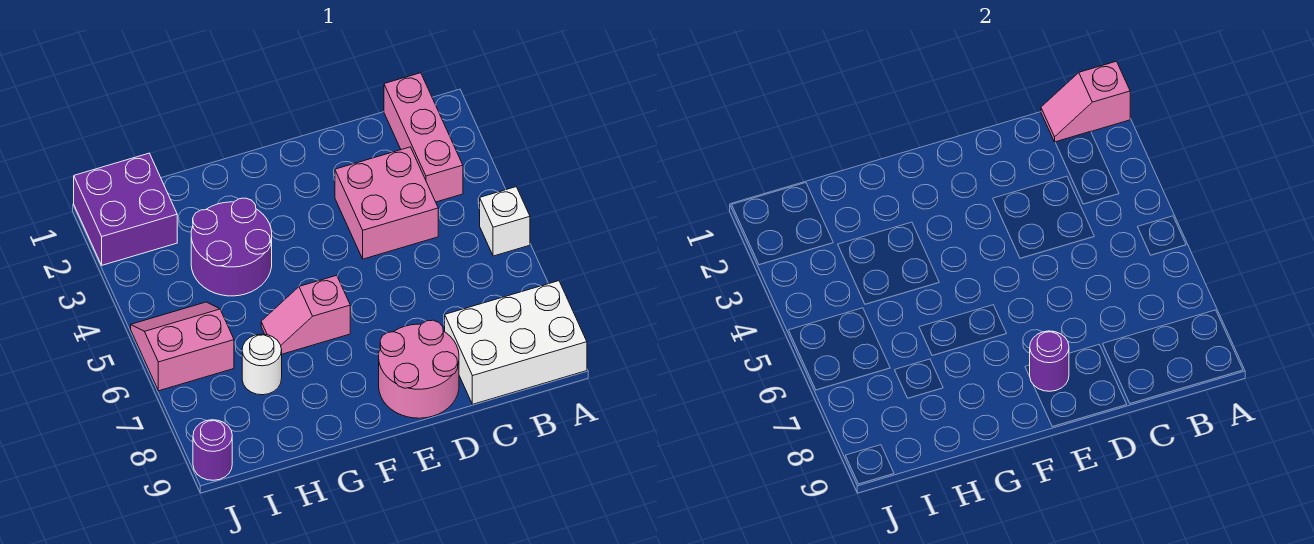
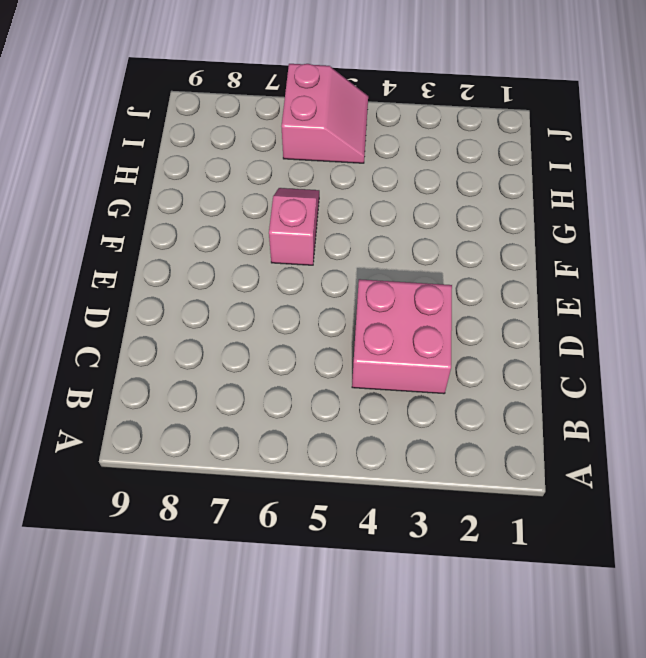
none -> white 1x1 brick [480,187,530,256]
none -> white 2x3 brick [445,281,587,404]
none -> pink 1x3 brick [384,73,463,202]

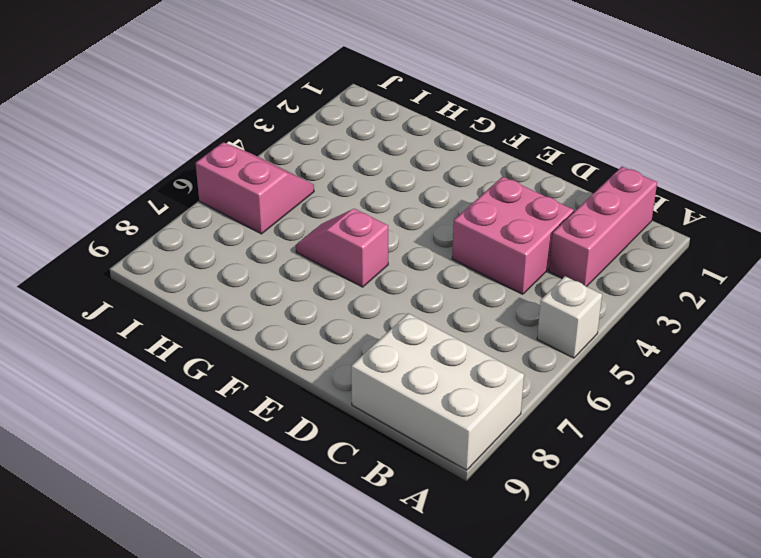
none -> pink 2x2 round brick [379,320,459,418]
none -> purple 2x2 round brick [191,198,272,296]
none -> white 1x1 round brick [242,334,282,395]

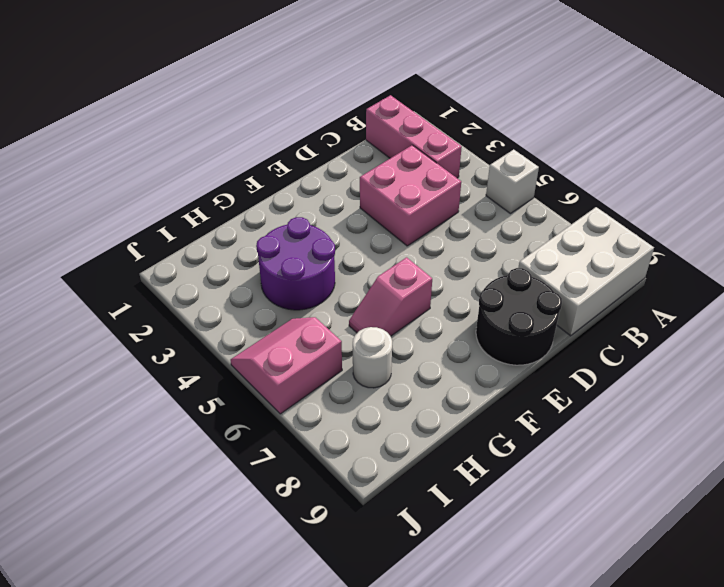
black 2x2 round brick [476,268,562,365] -> pink 2x2 round brick [379,320,459,418]
none -> purple 2x2 brick [74,153,177,265]
none -> purple 1x1 round brick [193,420,232,480]
none -> pink 1x2 slope [1041,61,1130,142]

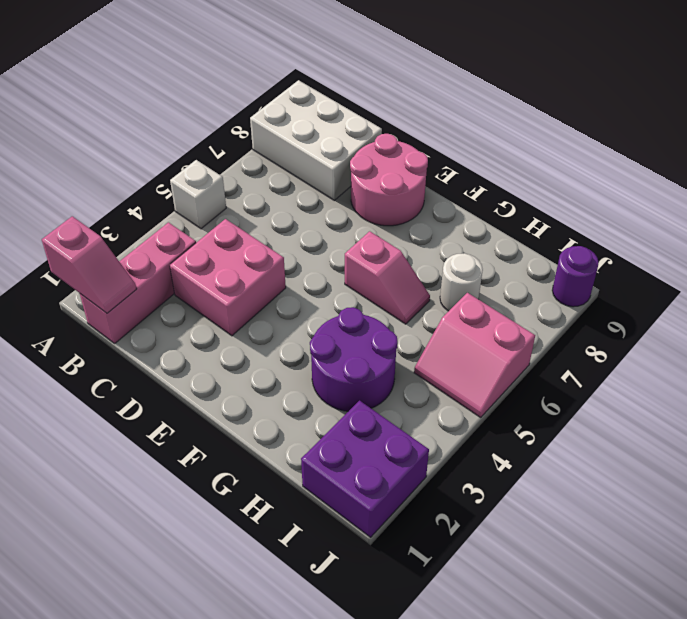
none -> purple 1x1 round brick [1030,331,1069,391]

